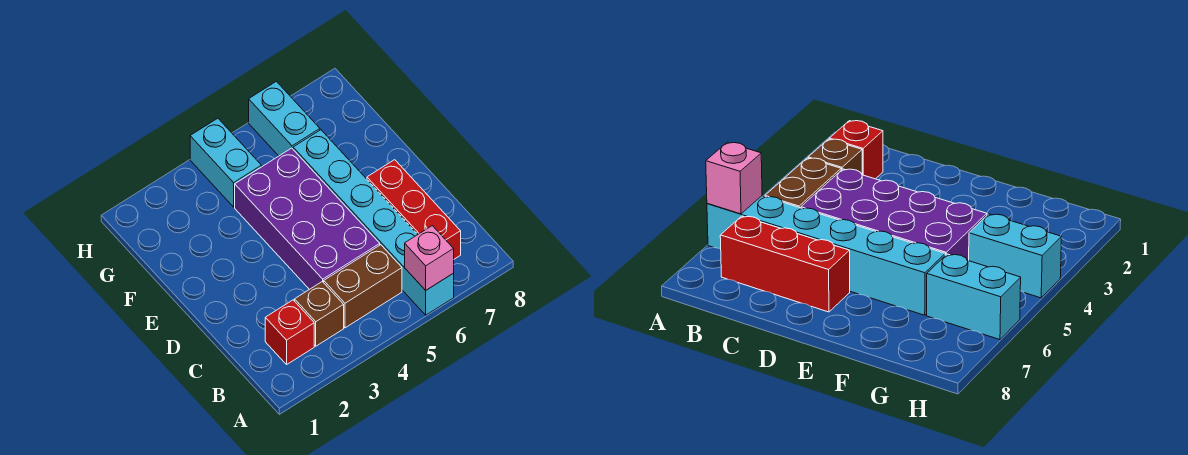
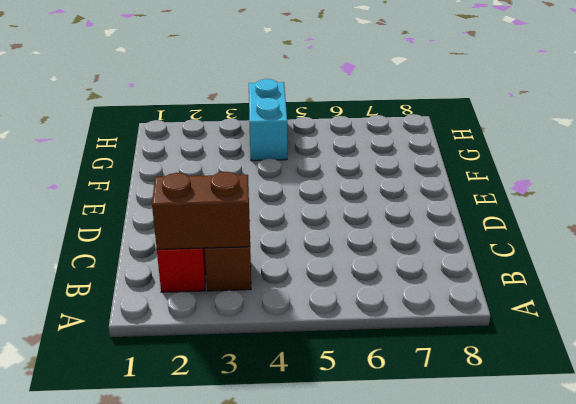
brown 1x2 brick [152,172,250,249] -> brown 1x2 brick moved to [324,245,402,328]
none -> cyan 1x6 brick [293,130,454,315]
none -> red 1x3 brick [367,160,461,259]

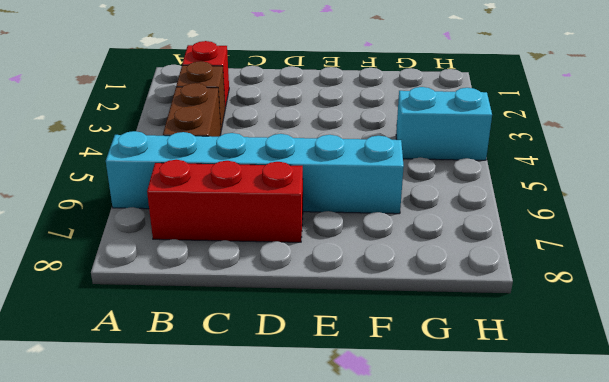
none -> purple 2x4 brick [235,148,380,289]
none -> cyan 1x2 brick [249,81,320,156]

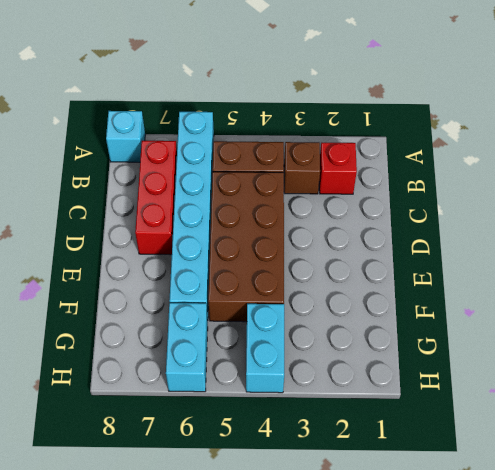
cyan 1x1 brick [106,111,145,162] -> none
brown 2x4 brick [208,172,284,322] -> purple 2x4 brick [235,148,380,289]
none -> pink 1x1 brick [405,226,454,290]

